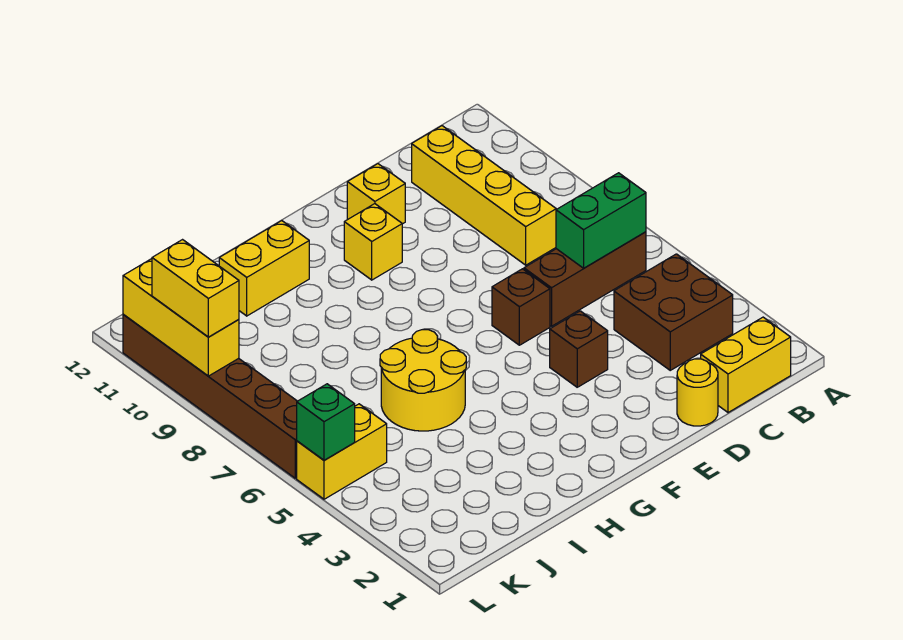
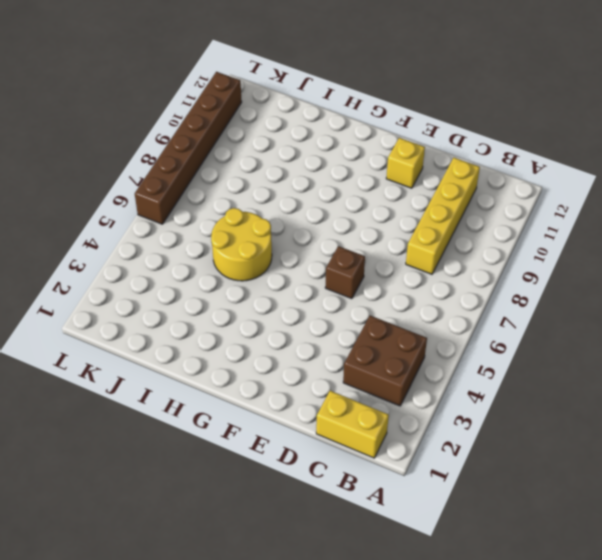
none -> brown 1x3 brick [524,232,646,326]
none -> yellow 1x1 round brick [677,359,718,426]
none -> brown 1x1 brick [550,311,608,387]

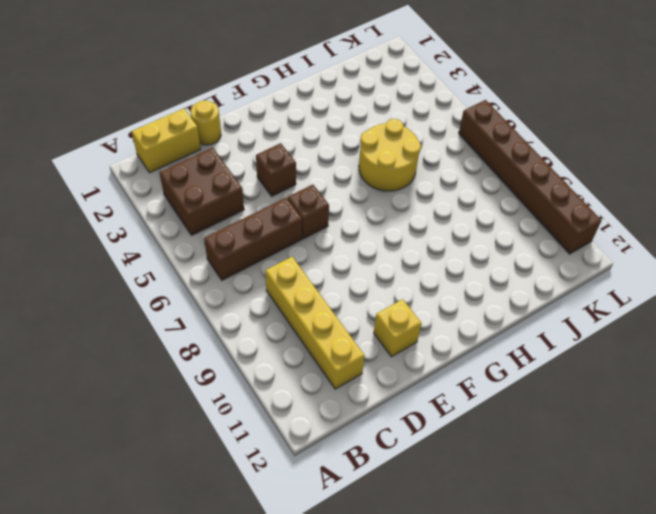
none -> yellow 1x1 brick [344,204,402,280]
none -> yellow 1x2 brick [219,221,309,316]
none -> yellow 1x2 brick [297,404,387,499]

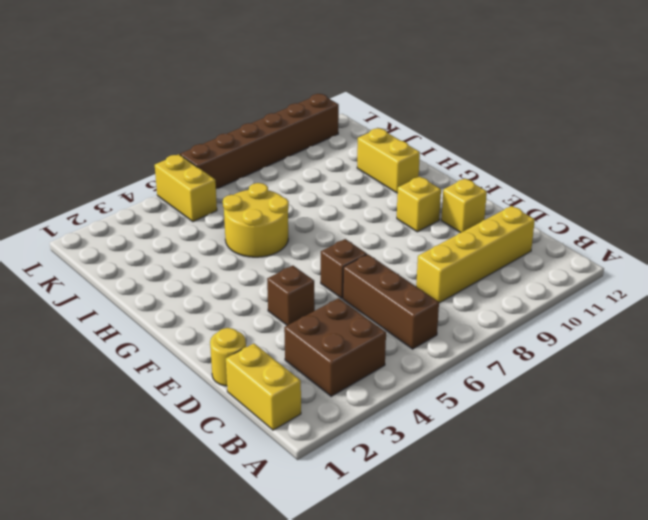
none -> green 1x2 brick [556,173,646,268]
none -> green 1x1 brick [297,384,355,460]
none -> yellow 1x3 brick [123,259,239,376]

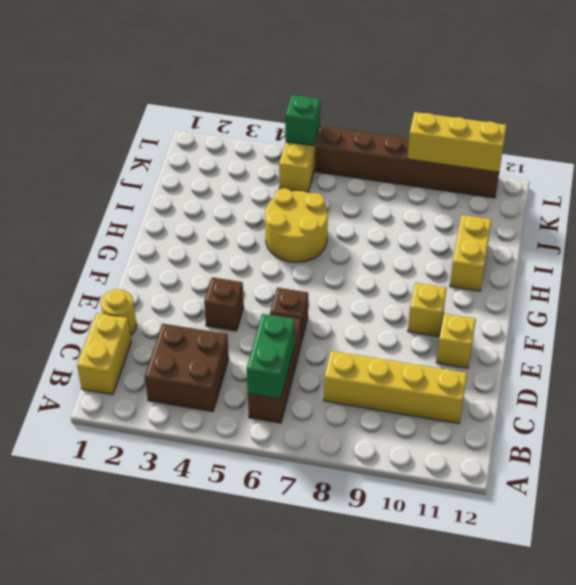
none -> yellow 1x2 brick [152,240,239,337]

